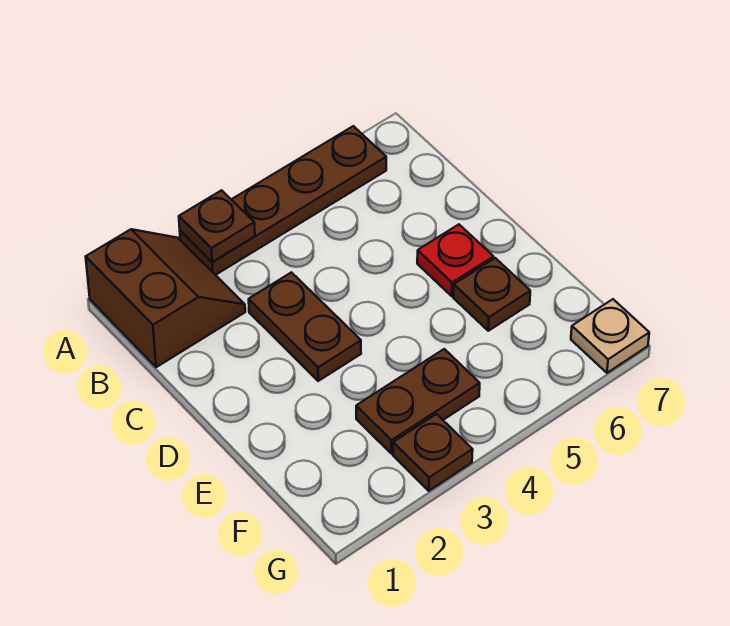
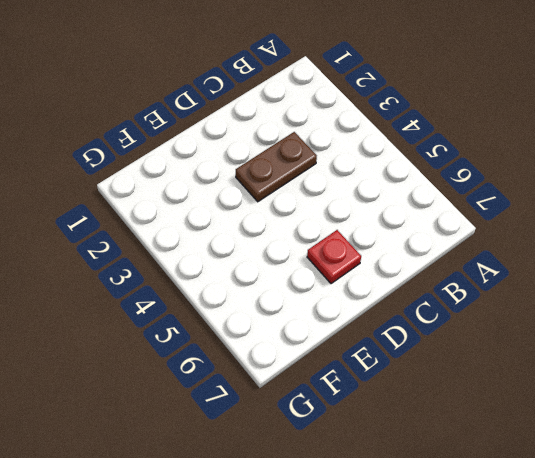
none -> brown 2x2 slope [86,229,245,367]
none -> brown 1x4 plate [180,126,386,275]

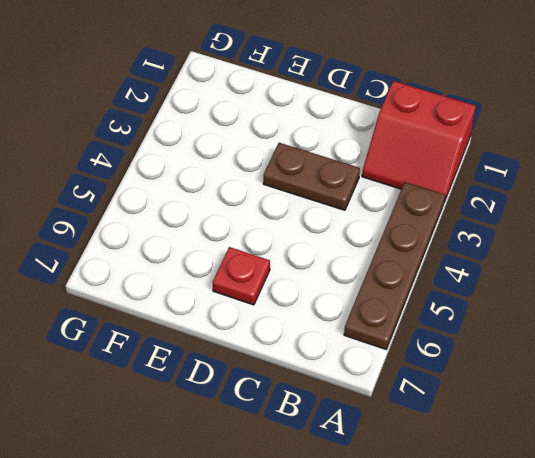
red 2x2 slope [362,81,476,202] -> brown 2x2 slope [86,229,245,367]
none -> brown 1x1 plate [453,258,530,331]
none -> brown 1x2 plate [356,349,480,454]

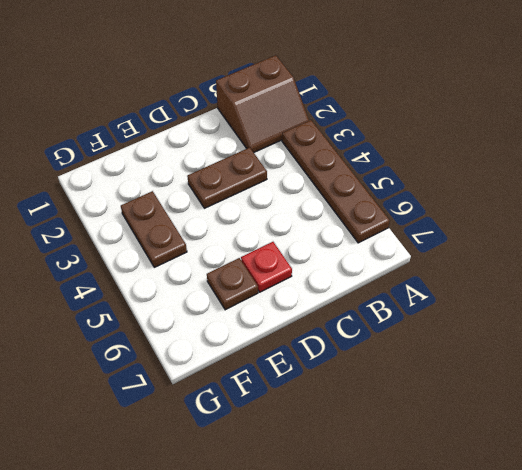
none -> brown 1x1 plate [393,414,473,491]
none -> tan 1x1 plate [571,299,649,373]

